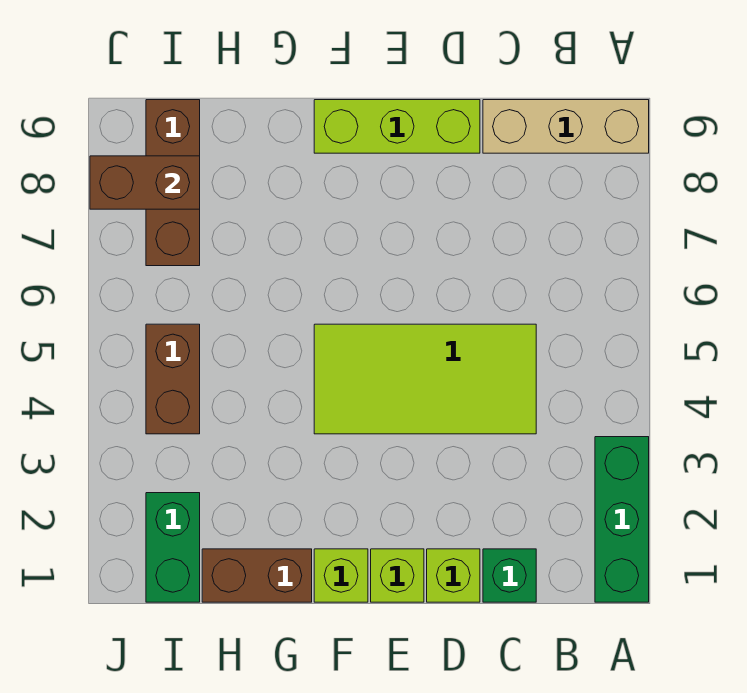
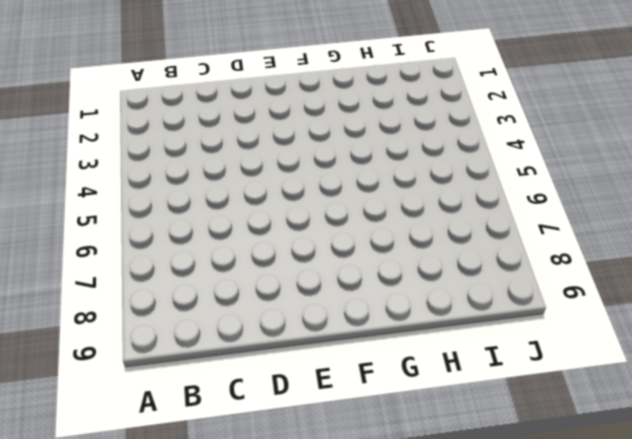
none -> green 1x3 brick [595,437,649,602]
none -> tan 1x3 brick [483,100,649,153]
none -> green 1x1 brick [483,549,536,602]

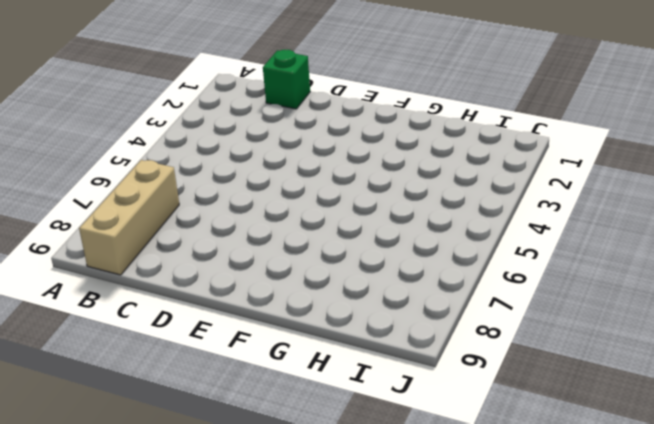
tan 1x3 brick [79,160,179,275] -> tan 1x3 brick turned to [483,100,649,153]
none -> green 1x3 brick [595,437,649,602]
none -> lime 2x4 tile [314,324,536,434]
none -> lime 1x1 brick [427,549,480,602]

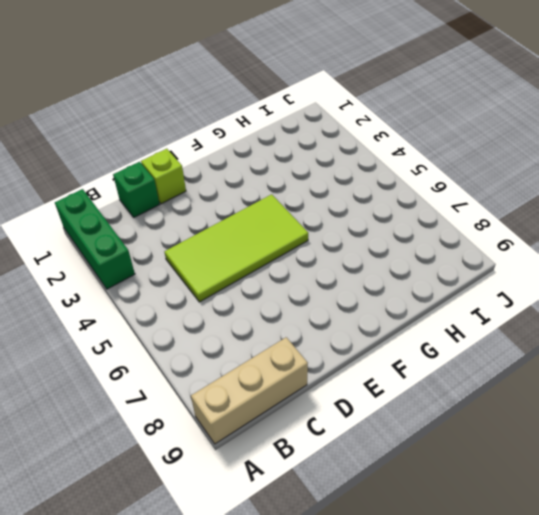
none -> lime 1x3 brick [314,100,480,153]
none -> lime 1x1 brick [371,549,424,602]
none -> lime 1x1 brick [314,549,368,602]

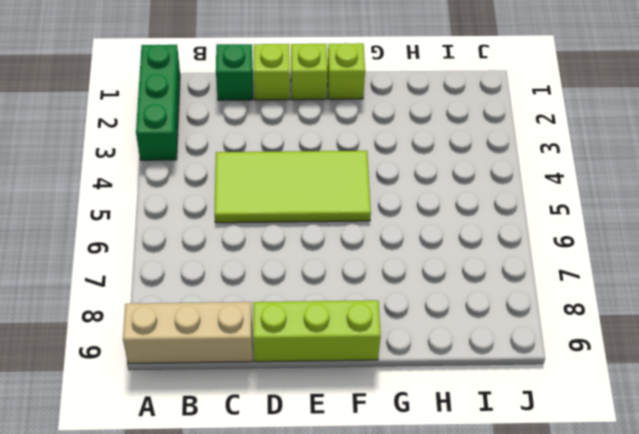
none -> brown 1x2 brick [202,549,312,602]
none -> green 1x2 brick [146,493,200,602]
none -> brown 1x2 brick [146,324,200,434]

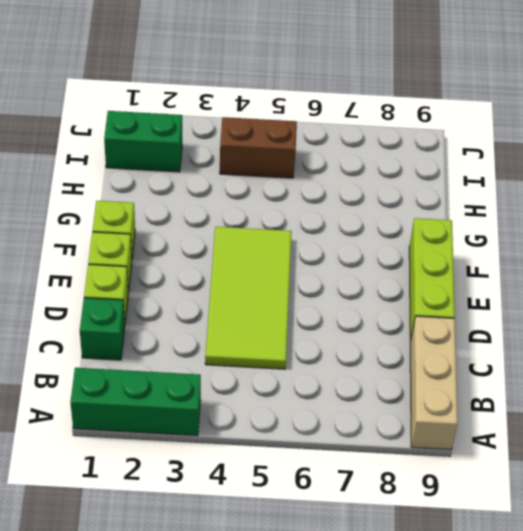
none -> brown 1x2 brick [202,549,312,602]
none -> brown 1x3 brick [146,100,200,266]
none -> brown 1x2 brick [90,156,200,209]

